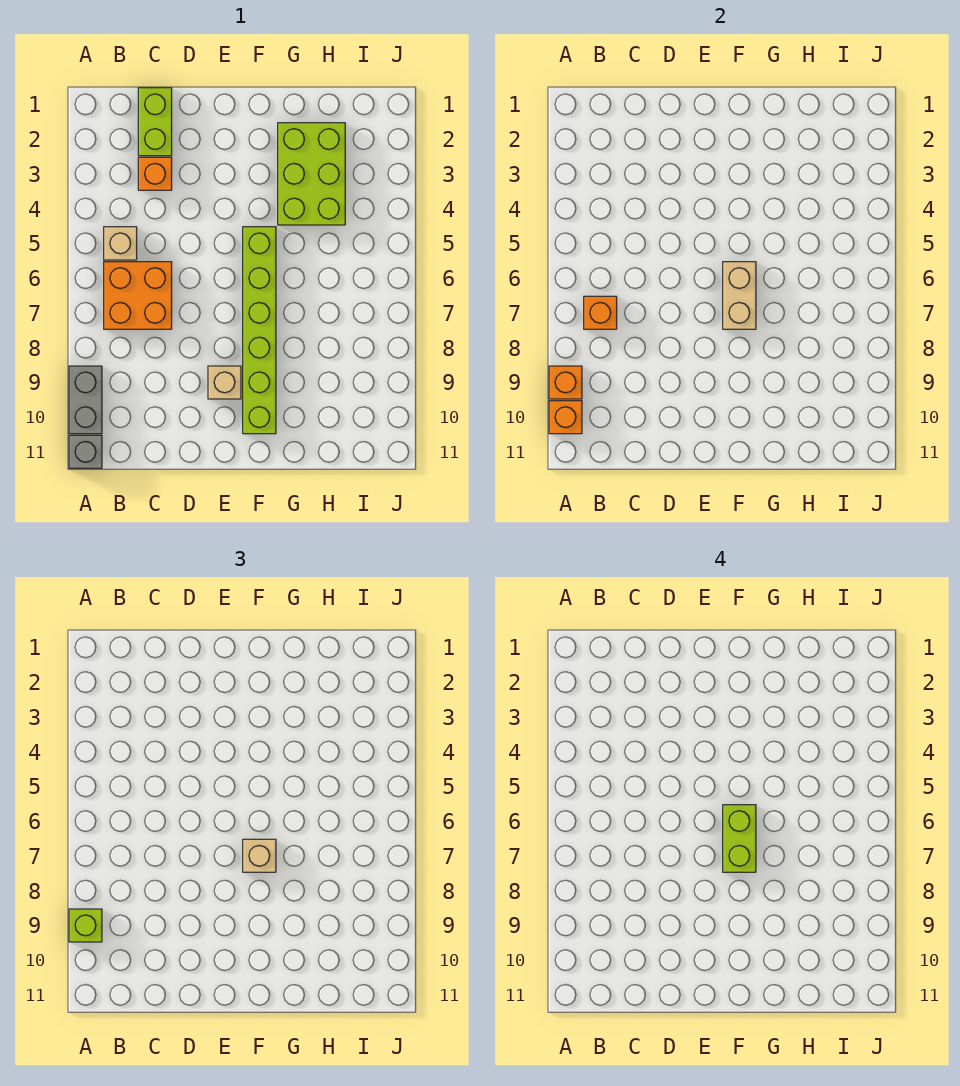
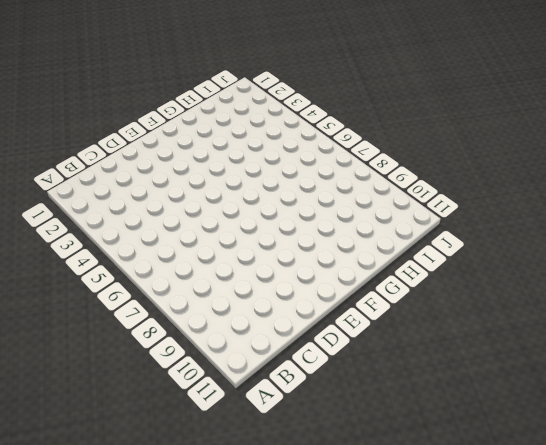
none -> grey 1x2 brick [69,366,102,434]
none -> grey 1x1 brick [69,435,102,468]
none -> tan 1x1 brick [104,227,137,260]

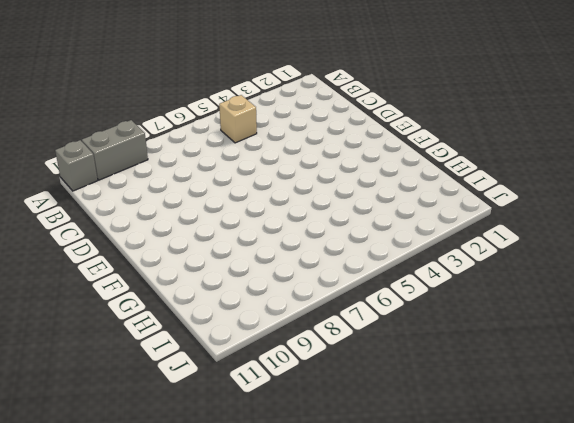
none -> orange 2x2 brick [104,262,172,329]
none -> lime 1x2 brick [138,88,172,156]
none -> orange 1x1 brick [138,157,172,190]

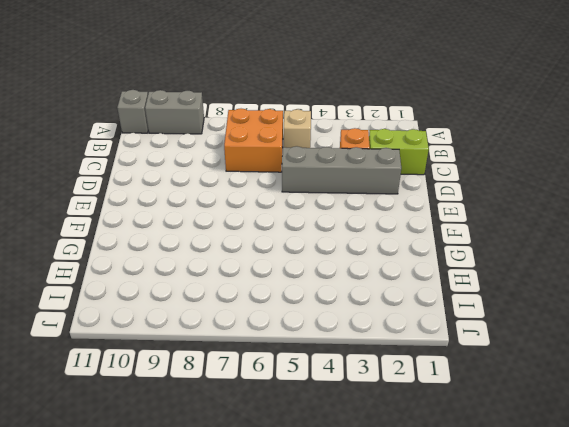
grey 1x4 brick [282,146,401,194] -> none
none -> tan 1x1 brick [208,366,241,399]
none -> lime 1x6 brick [243,227,276,434]
none -> lime 2x3 brick [278,123,345,225]

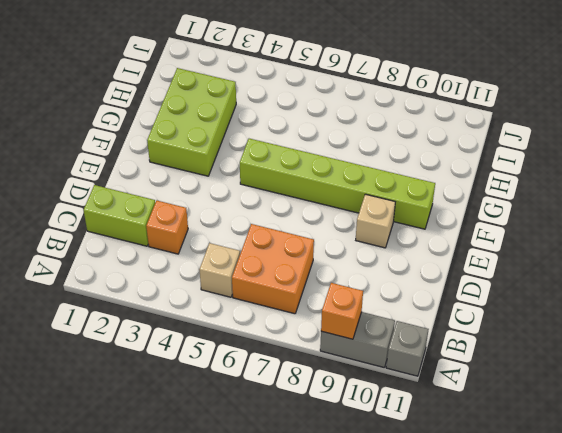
lime 2x3 brick [147,68,236,176] -> lime 2x3 brick turned to [278,123,345,225]
none -> orange 1x1 brick [549,401,582,434]
none -> orange 1x1 brick [584,296,617,329]
none -> tan 1x2 brick [723,262,756,329]

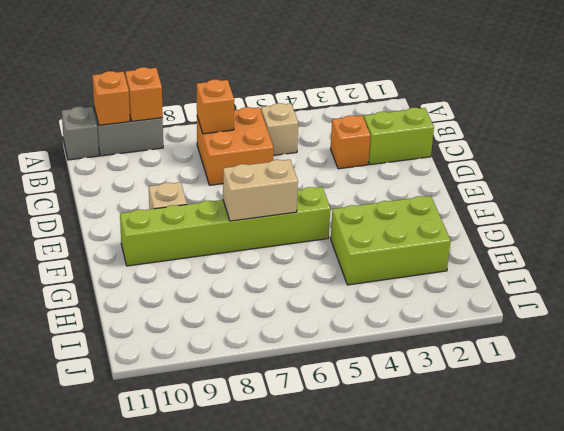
none -> lime 1x1 brick [69,909,102,942]
none -> tan 1x1 brick [243,839,276,872]
none -> lime 1x2 brick [723,805,756,872]

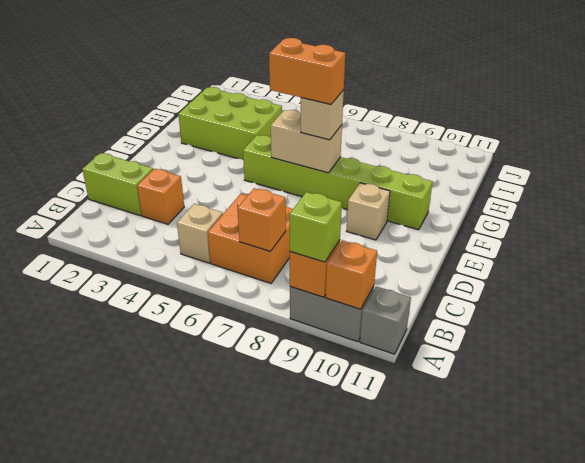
orange 1x2 brick [269,38,345,104] -> lime 1x2 brick [723,805,756,872]

